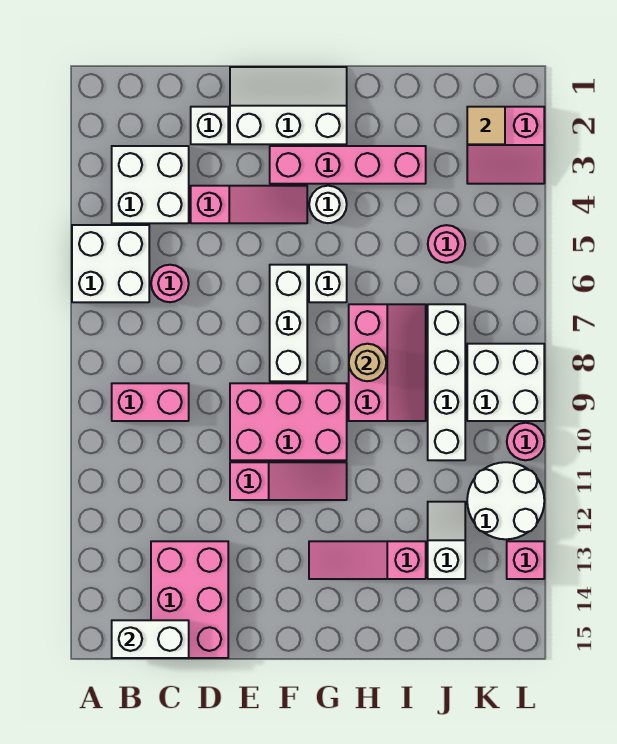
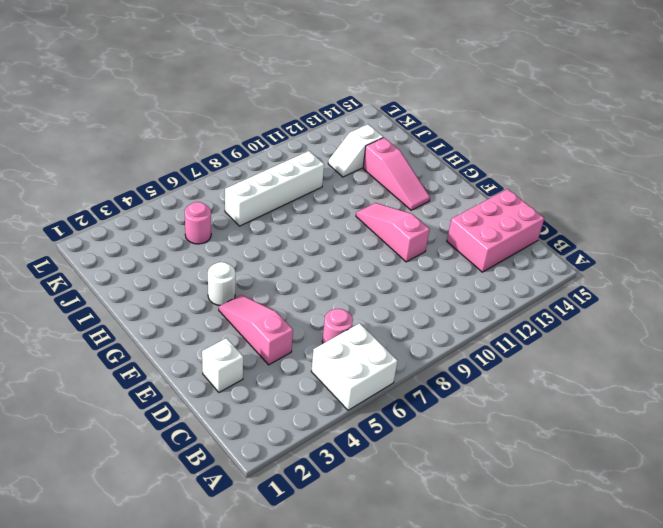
none -> white 2x2 brick [112,146,189,223]
none -> pink 1x2 brick [112,383,189,421]
none -> white 2x3 slope [230,67,347,144]

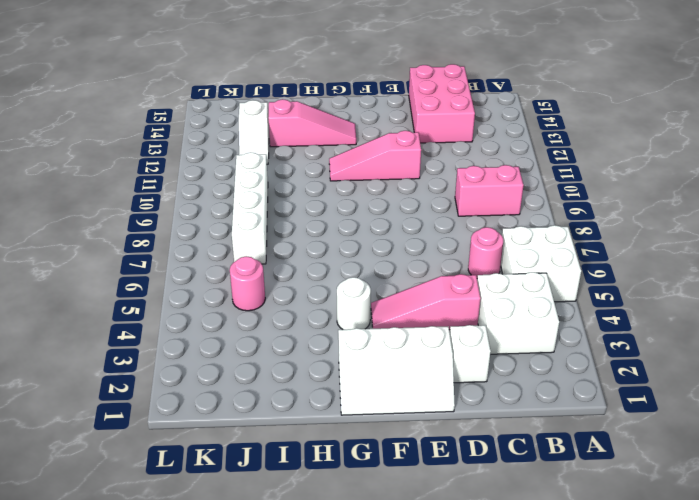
none -> pink 2x3 brick [230,383,347,460]
none -> pink 1x4 brick [270,146,426,184]
none -> white 1x3 brick [270,265,307,381]

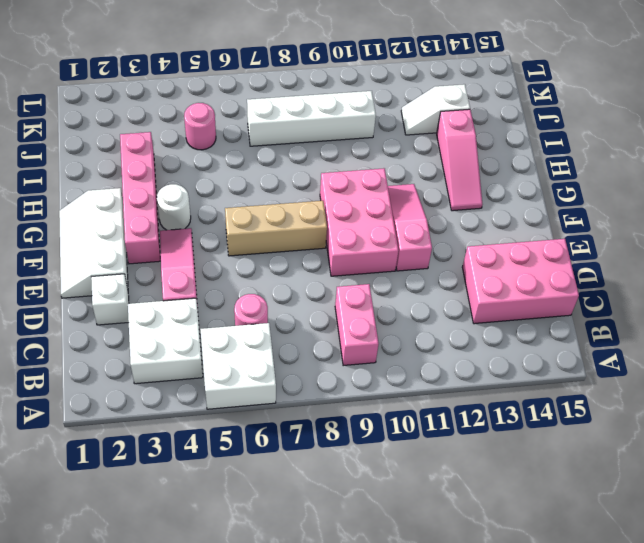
tan 1x3 brick [225,201,327,256] -> white 1x3 brick [270,265,307,381]
none -> white 1x1 brick [309,265,347,302]
none -> pink 2x3 slope [349,304,426,421]
none -> pink 2x2 slope [467,107,544,184]

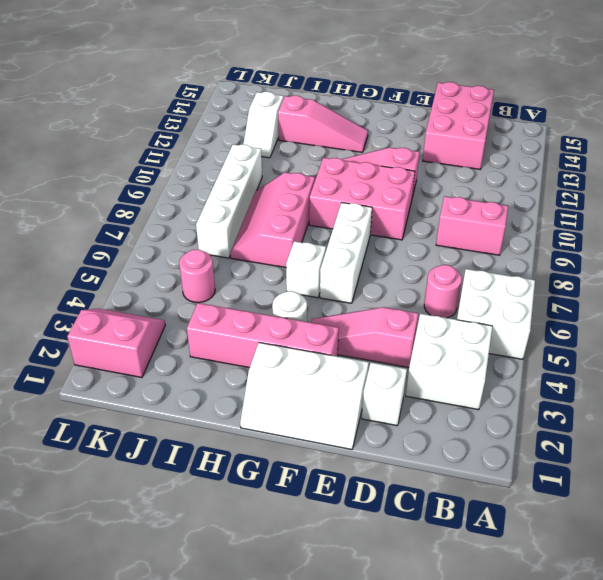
none -> white 2x2 brick [467,344,544,421]
none -> white 2x2 round brick [467,462,544,539]
none -> pink 1x1 round brick [507,423,544,460]

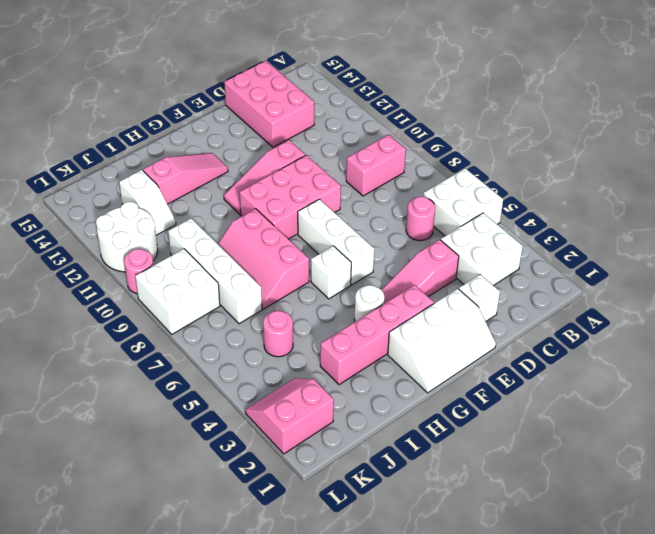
none -> pink 1x1 brick [507,541,544,579]
none -> white 1x2 brick [112,620,189,658]
none -> tan 1x1 round brick [349,344,386,381]

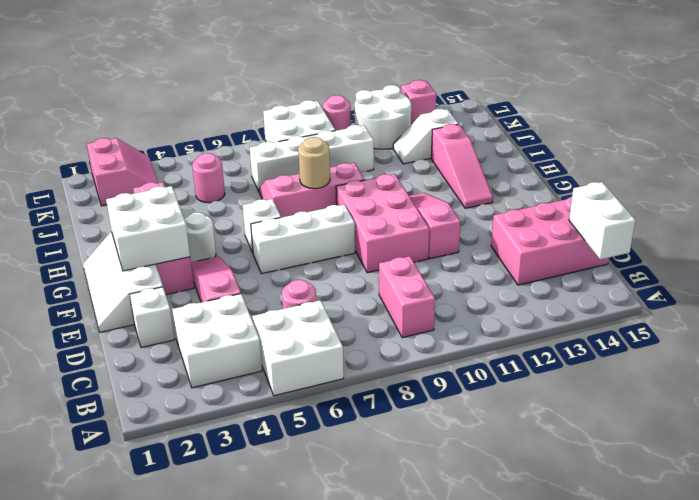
white 2x2 brick [106,186,190,271] -> none
none -> tan 1x1 tile [467,107,505,144]

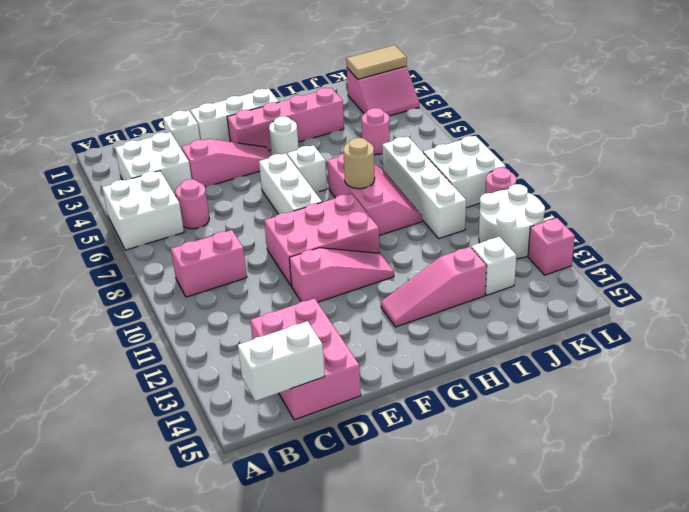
tan 1x2 tile [346,45,407,79] -> tan 1x1 tile [467,107,505,144]

